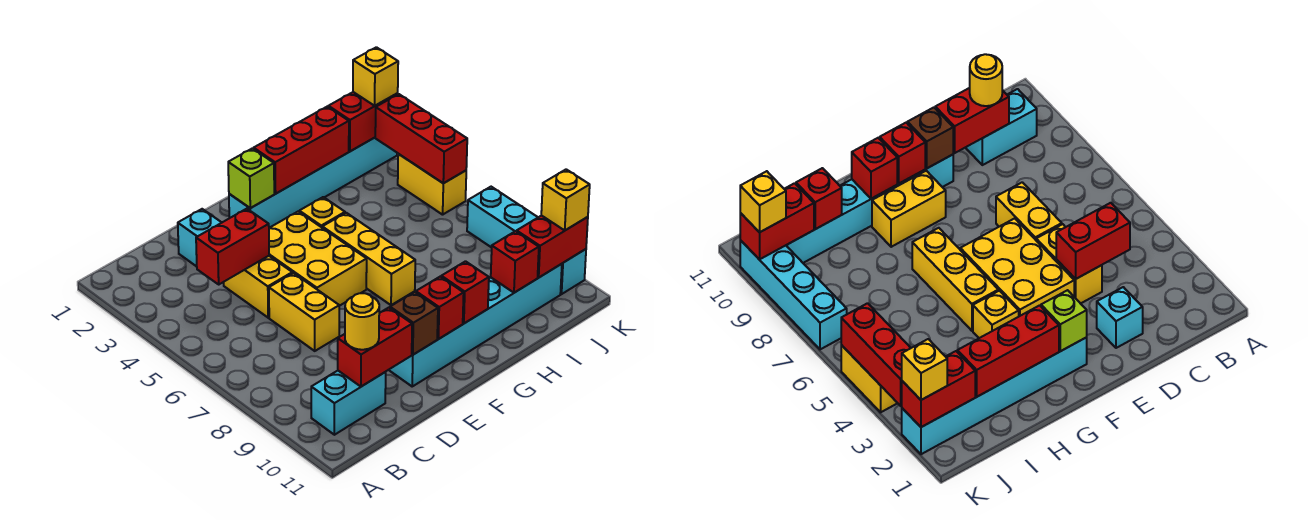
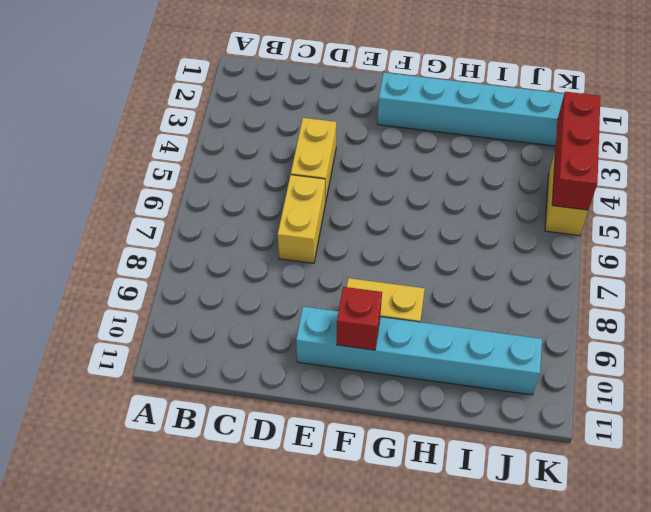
none -> cyan 1x2 brick [311,371,386,435]
none -> cyan 1x1 brick [178,209,222,267]
none -> yellow 2x3 brick [269,212,367,306]

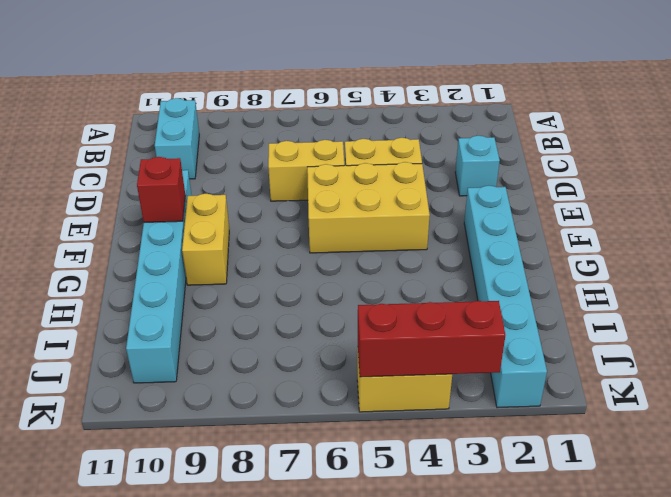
none -> yellow 1x1 brick [299,197,345,227]
none -> yellow 1x3 brick [322,213,415,305]
none -> cyan 1x4 brick [467,187,586,294]

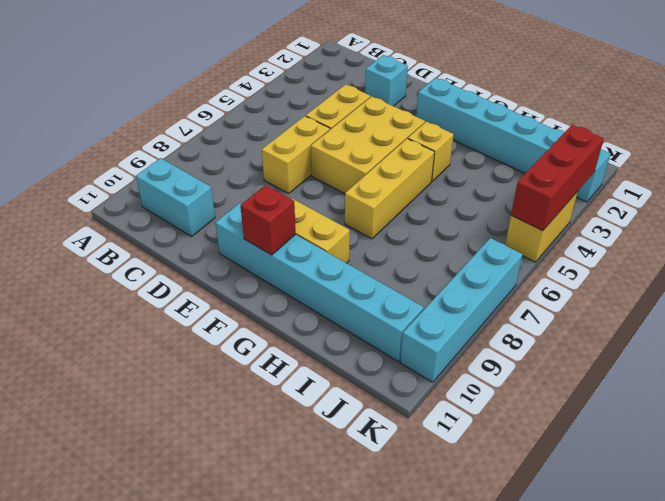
none -> red 1x2 brick [196,209,269,284]
none -> red 1x2 brick [338,308,412,387]
none -> brown 1x1 brick [390,292,438,355]

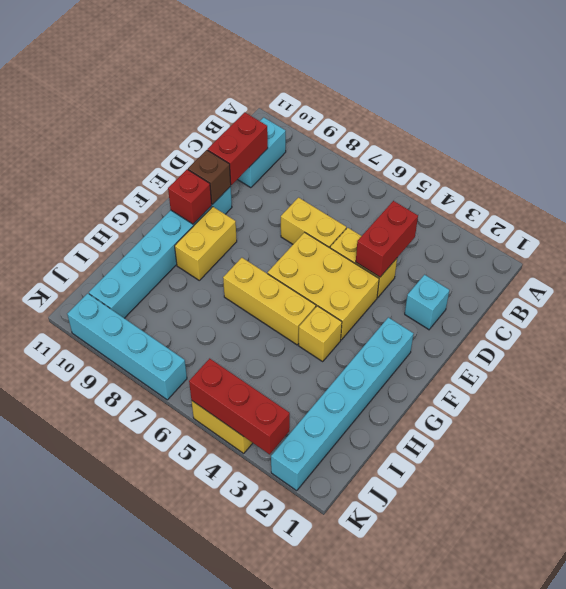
none -> lime 1x1 brick [228,148,274,208]
none -> red 1x3 brick [254,107,349,194]
none -> red 1x1 brick [441,261,489,323]

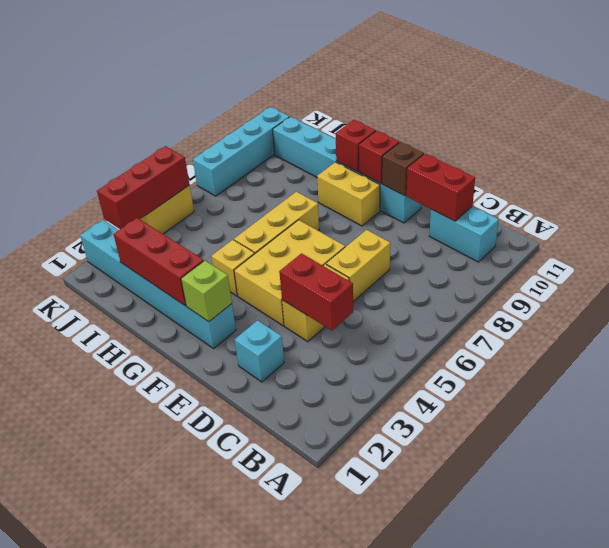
none -> red 1x1 brick [491,231,539,293]
none -> red 1x2 brick [328,92,398,151]
none -> red 1x2 brick [517,215,588,277]

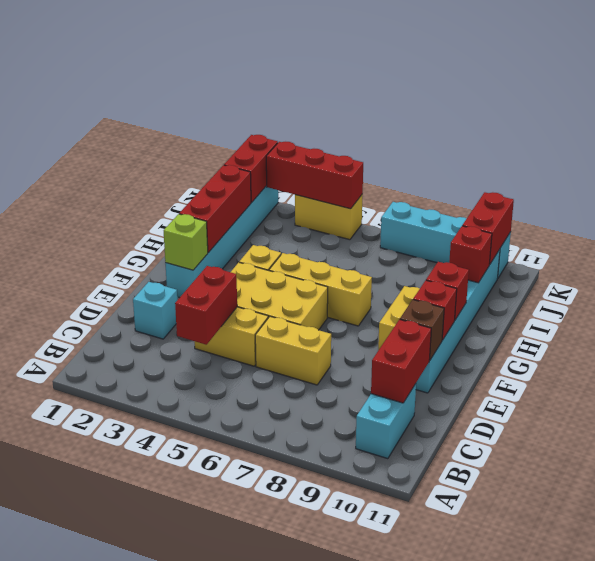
none -> yellow 1x1 round brick [345,293,379,350]
none -> yellow 1x1 brick [353,47,398,106]
none -> yellow 1x1 brick [541,169,590,230]

